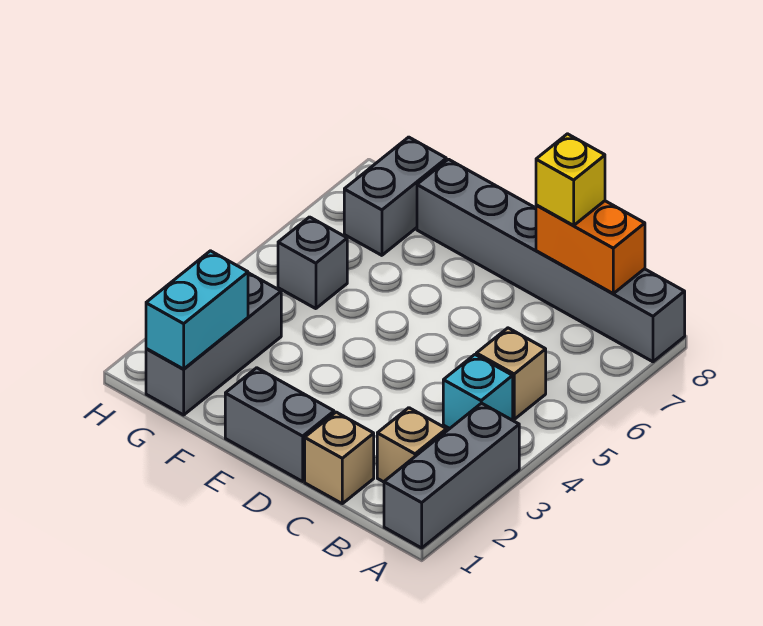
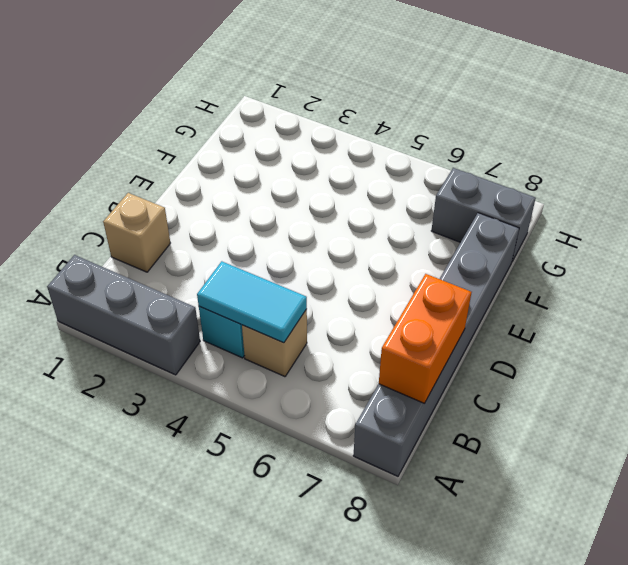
cyan 1x2 tile [197,261,307,343] -> none
none -> tan 1x1 brick [377,408,447,482]
none -> grey 1x2 brick [225,368,334,481]
none -> grey 1x3 brick [146,273,281,415]

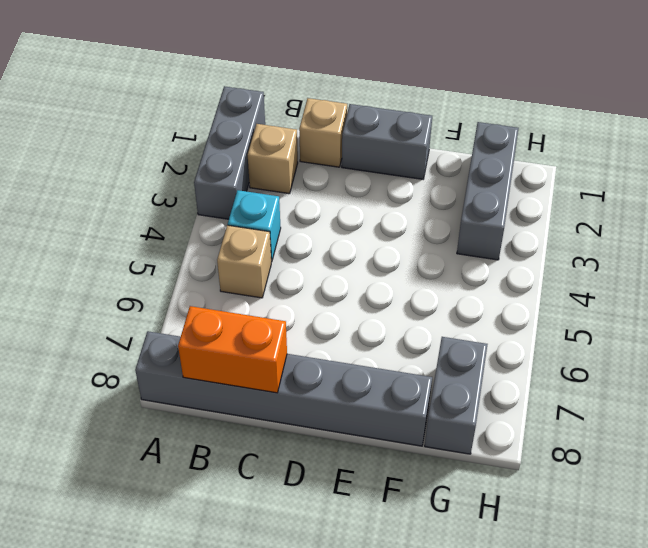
none -> grey 1x1 brick [278,217,347,309]
none -> cyan 1x2 brick [146,251,248,369]
none -> yellow 1x1 brick [536,134,605,225]

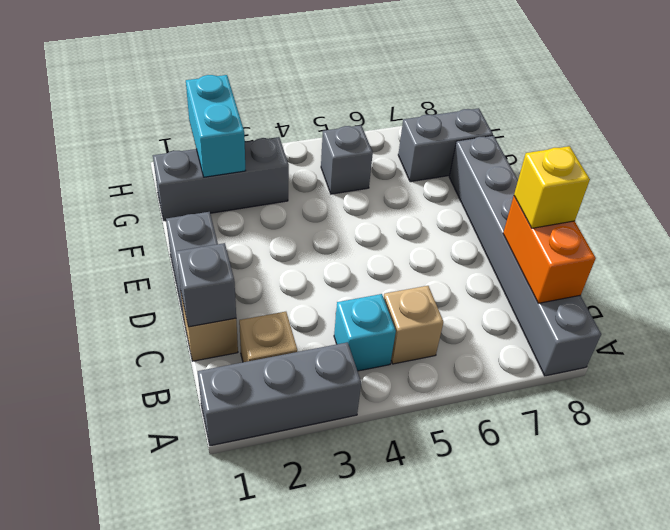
grey 1x1 brick [176,243,236,327] -> none
cyan 1x2 brick [186,75,246,177] -> cyan 1x2 brick turned to [146,251,248,369]

